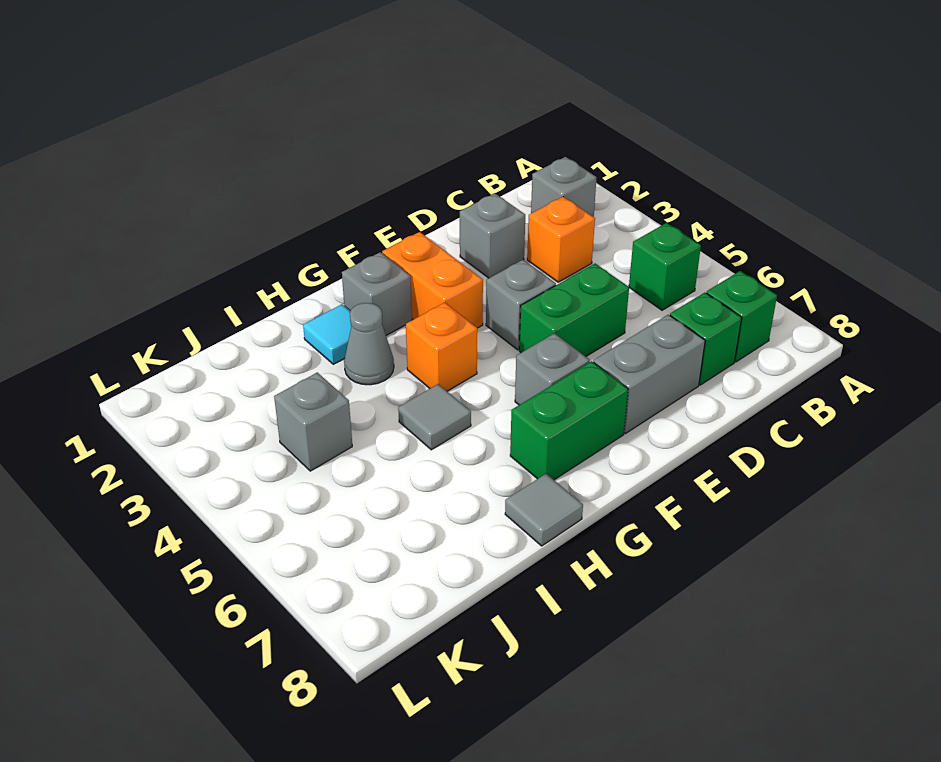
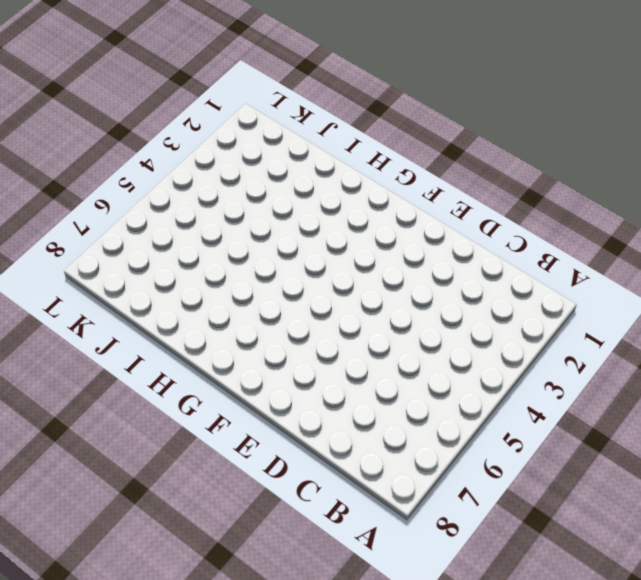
none -> grey 1x1 brick [531,157,596,217]
none -> green 1x1 brick [629,223,701,310]
none -> green 1x1 brick [706,271,777,362]

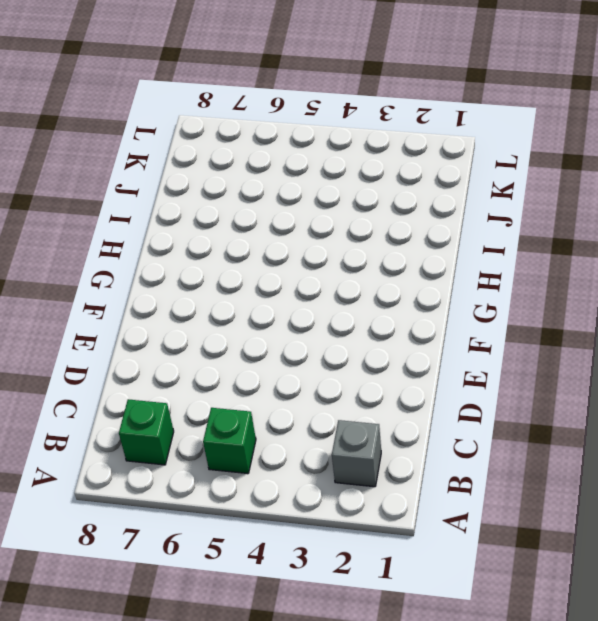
none -> orange 1x1 brick [527,197,595,282]
none -> green 1x1 brick [670,292,742,385]
none -> grey 1x1 brick [460,193,525,278]

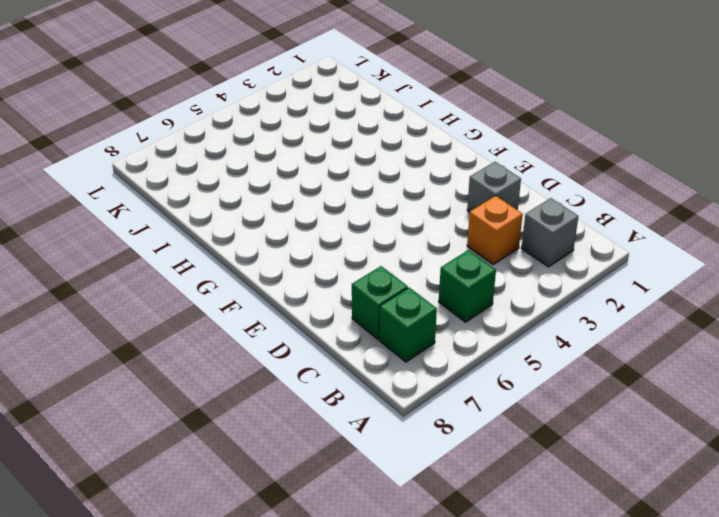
none -> green 1x2 brick [519,264,629,357]
none -> grey 1x2 brick [593,315,705,434]
none -> grey 1x1 brick [486,260,556,350]

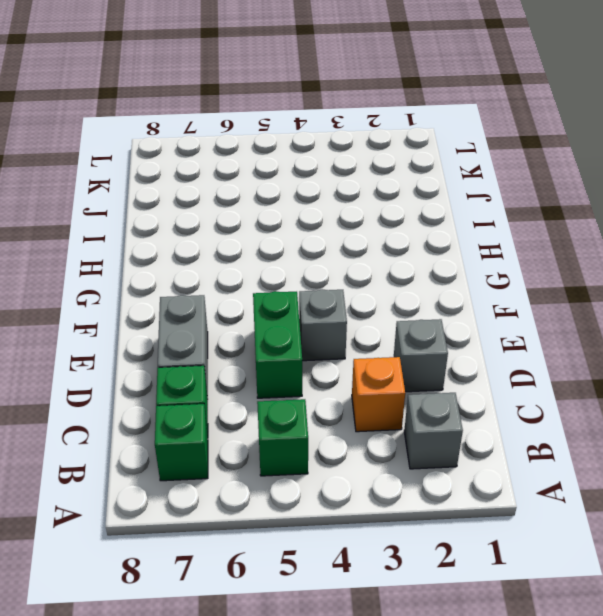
none -> orange 1x2 brick [382,232,483,328]
none -> grey 1x1 brick [515,333,590,405]
none -> green 1x2 brick [510,361,628,480]

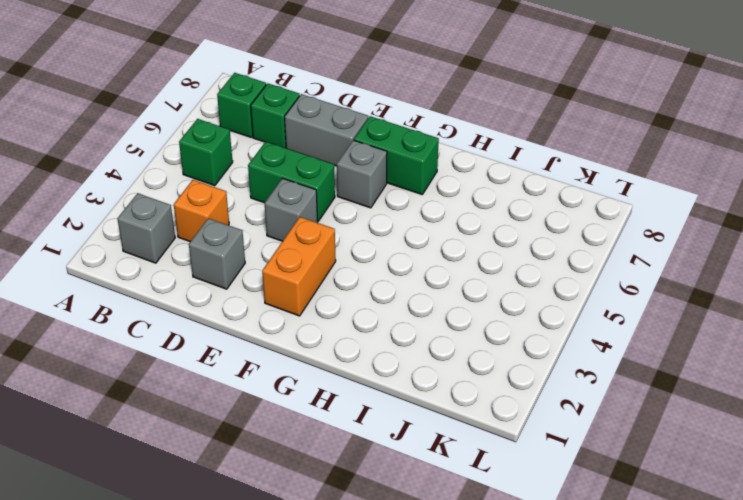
none -> grey 1x1 brick [342,252,412,335]
none -> orange 1x1 brick [406,303,477,391]
none -> cyan 1x1 tile [303,304,351,364]

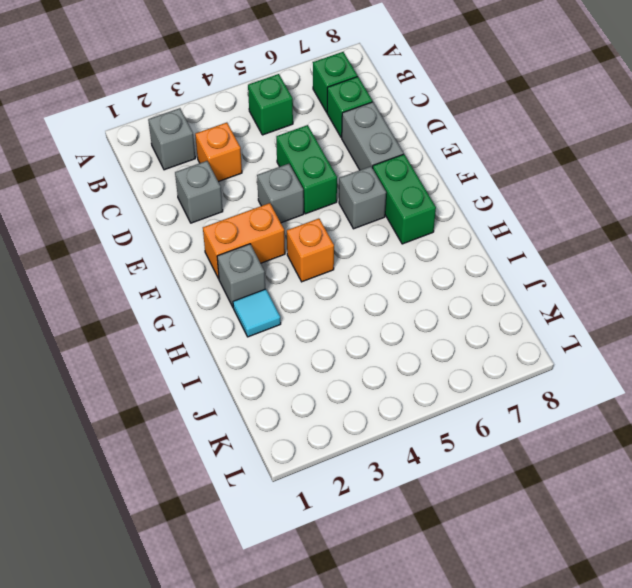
none -> grey 1x1 cone [344,303,394,385]
none -> grey 1x1 tile [398,384,471,450]
none -> grey 1x1 tile [505,474,583,546]

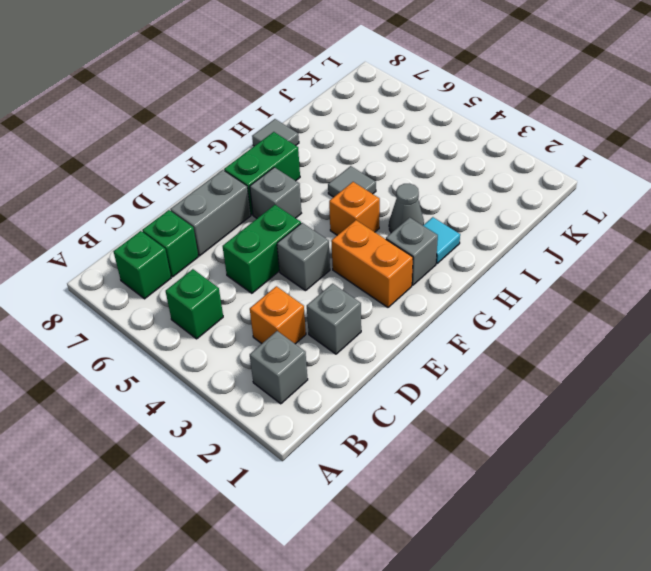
none -> grey 1x1 brick [274,373,352,471]

